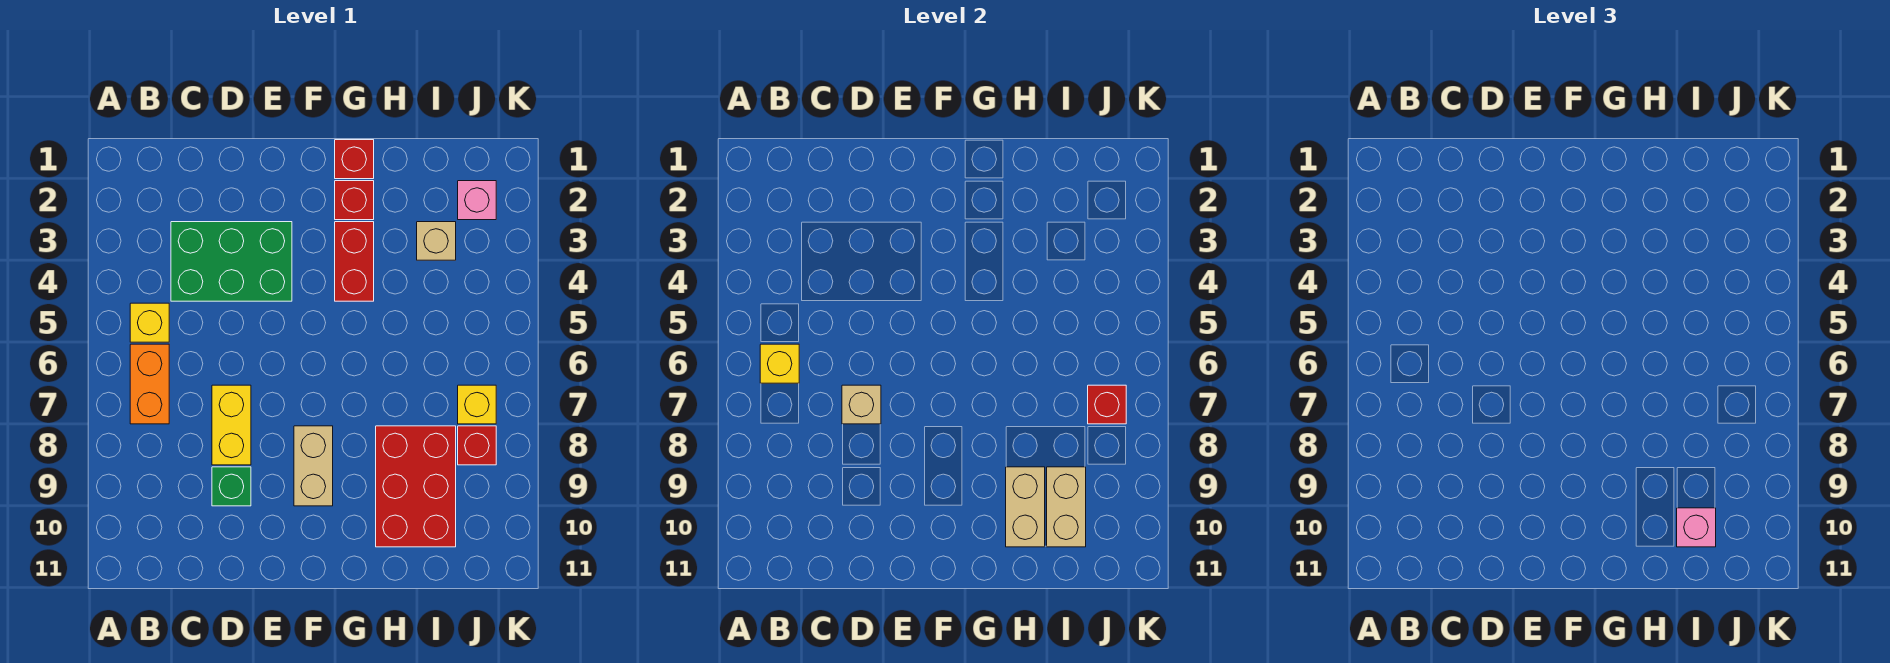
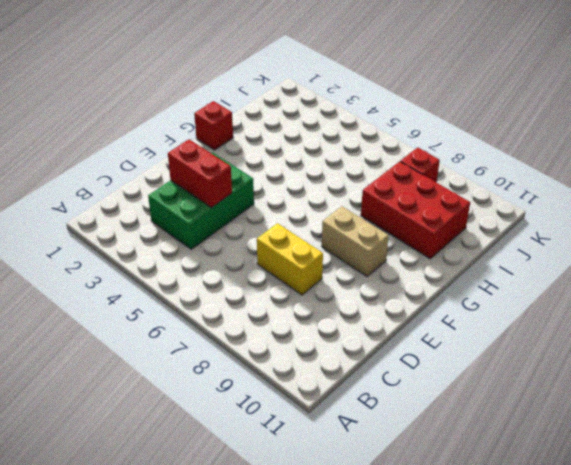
red 1x2 brick [168,140,232,208] -> red 1x2 brick moved to [335,222,374,301]
none -> yellow 1x1 brick [130,303,169,342]
none -> orange 1x2 brick [130,344,169,424]
none -> green 1x1 brick [212,467,251,506]

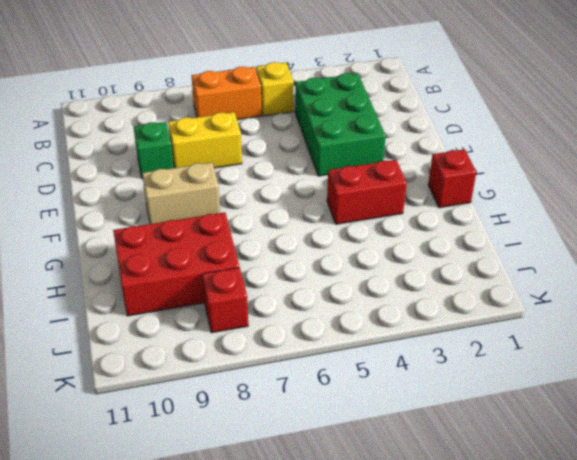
none -> red 1x1 brick [335,181,374,220]
none -> tan 1x1 brick [417,222,456,260]
none -> pink 1x1 brick [458,181,496,220]

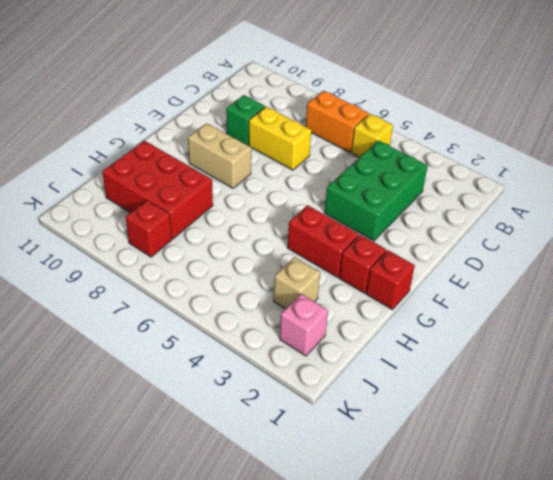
none -> yellow 1x1 brick [458,385,496,424]
none -> yellow 1x1 brick [760,344,799,383]
none -> tan 1x1 brick [842,385,881,424]

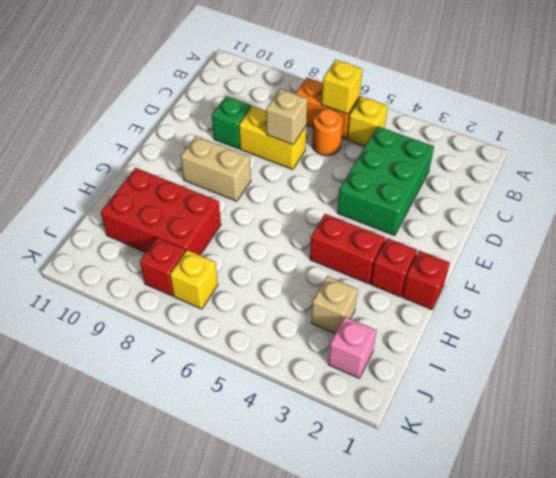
orange 1x1 round brick [312,109,343,156] -> none
none -> tan 1x2 brick [1006,467,1045,547]
none -> tan 1x2 brick [1047,467,1086,547]
none -> red 1x1 brick [1088,385,1126,424]

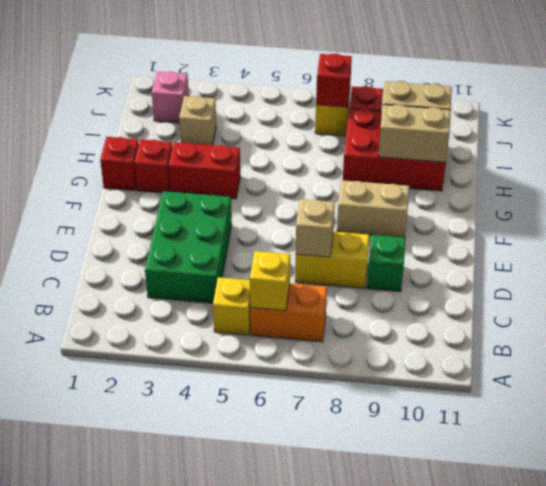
none -> pink 1x1 brick [1677,508,1716,547]

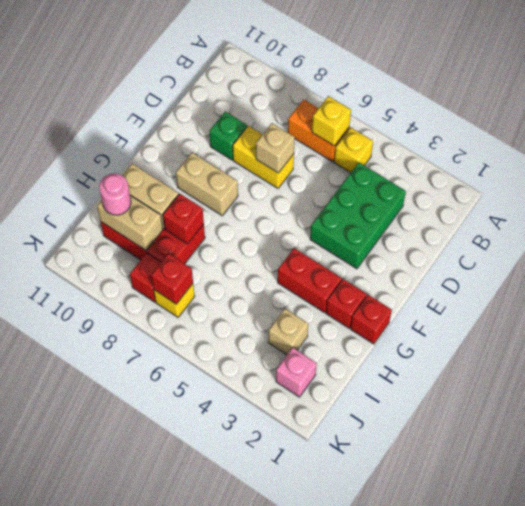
red 1x1 brick [163,194,204,244] -> none
pink 1x1 round brick [99,174,131,215] -> pink 1x1 brick [1677,508,1716,547]

